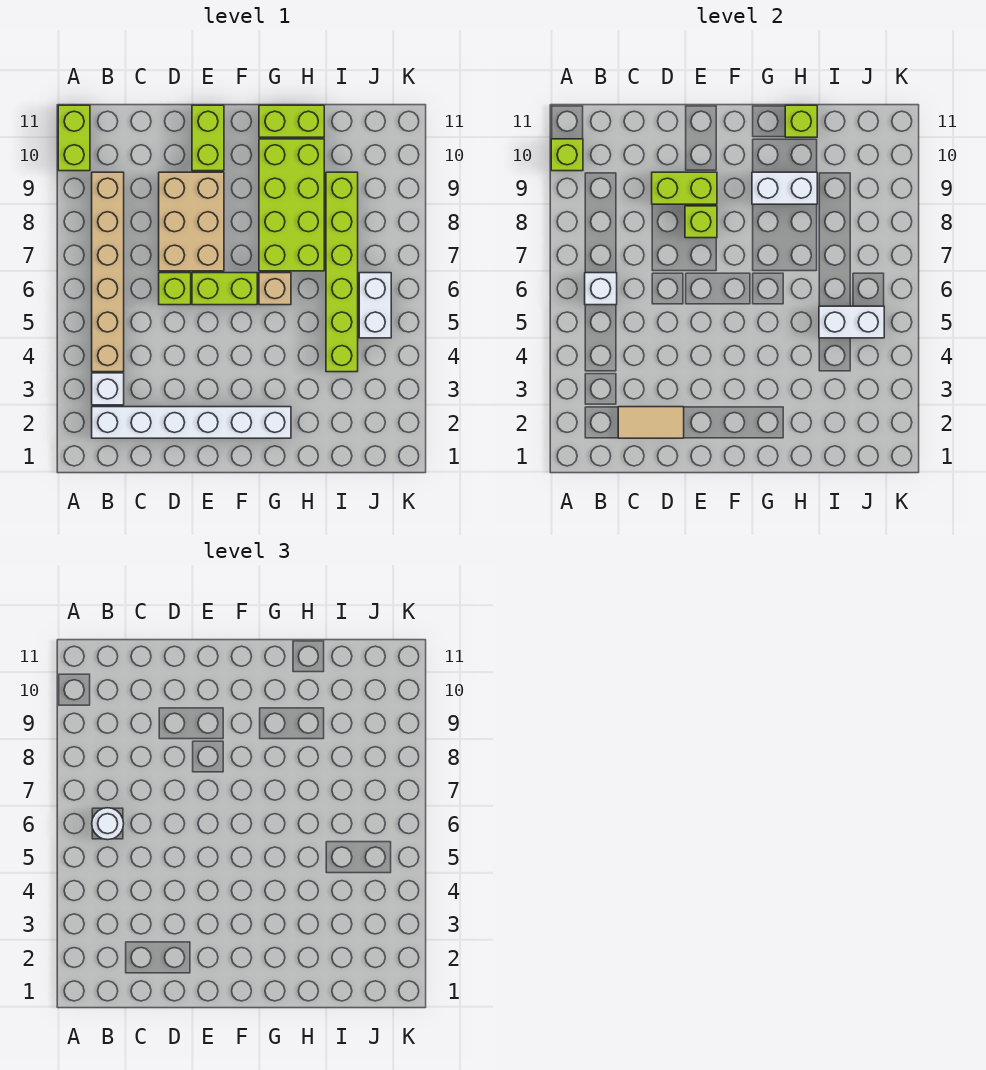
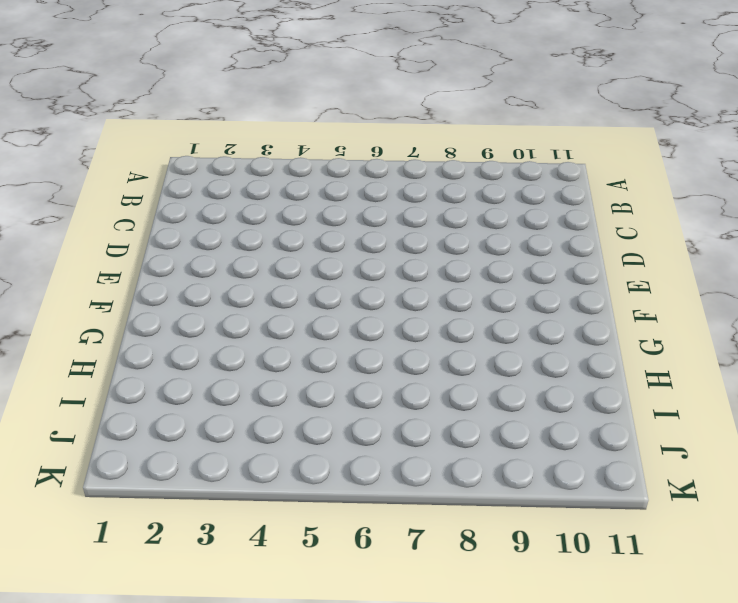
none -> lime 1x2 brick [58,105,90,171]
none -> white 1x6 brick [92,407,291,438]
none -> white 1x1 brick [92,373,124,405]

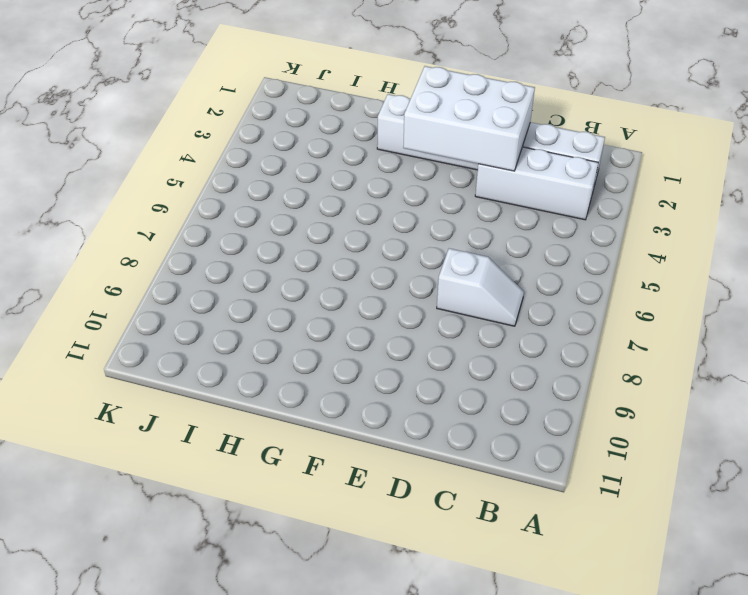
white 1x3 brick [475,147,598,220] -> white 1x1 brick [92,373,124,405]
white 1x2 slope [437,248,524,326] -> tan 2x3 brick [159,172,224,271]
white 2x3 brick [403,66,535,171] -> tan 1x2 tile [618,407,684,438]
none -> lime 1x2 brick [58,105,90,171]
none -> tan 1x6 brick [92,172,124,372]
none -> lime 1x1 brick [159,273,191,305]

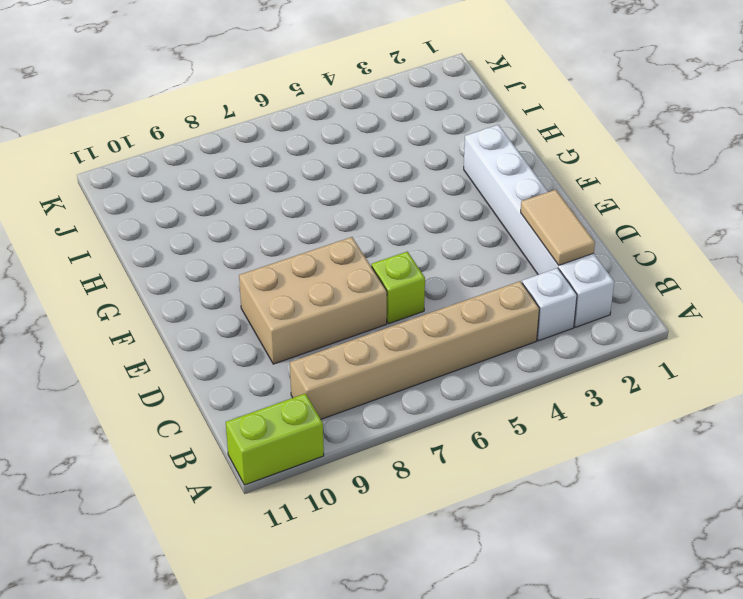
none -> lime 1x2 brick [192,273,257,305]
none -> lime 1x2 brick [192,105,224,171]
none -> tan 1x1 brick [259,273,291,305]

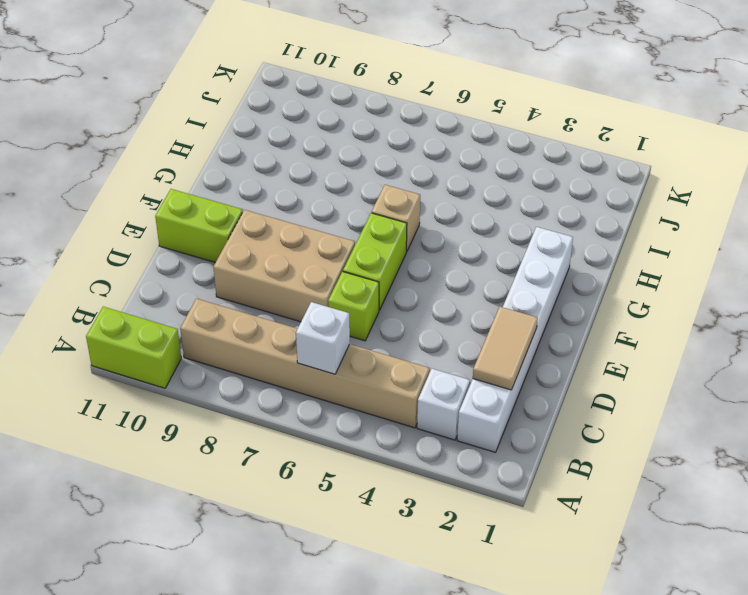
none -> lime 2x4 brick [259,139,324,271]
none -> lime 1x2 brick [259,105,324,137]
none -> lime 1x6 brick [326,172,358,372]

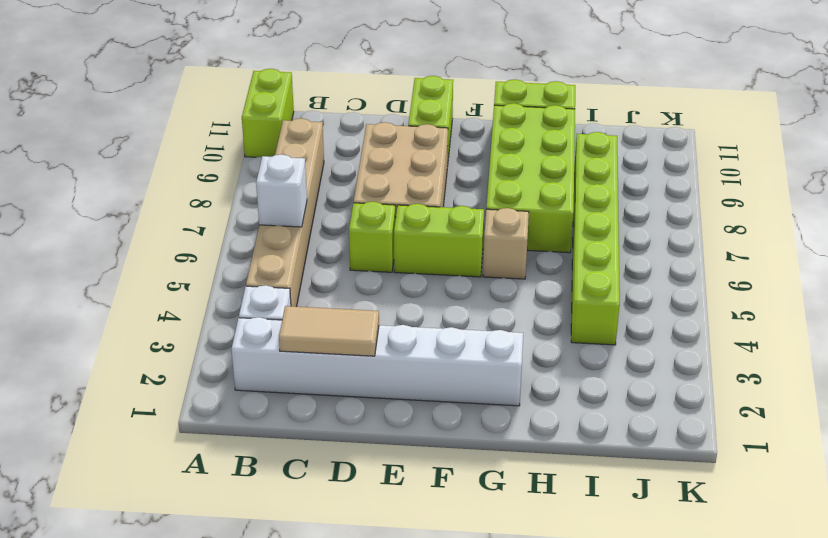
none -> white 1x2 brick [359,273,391,338]
none -> lime 1x1 brick [551,139,583,171]
none -> lime 1x2 brick [652,172,717,204]

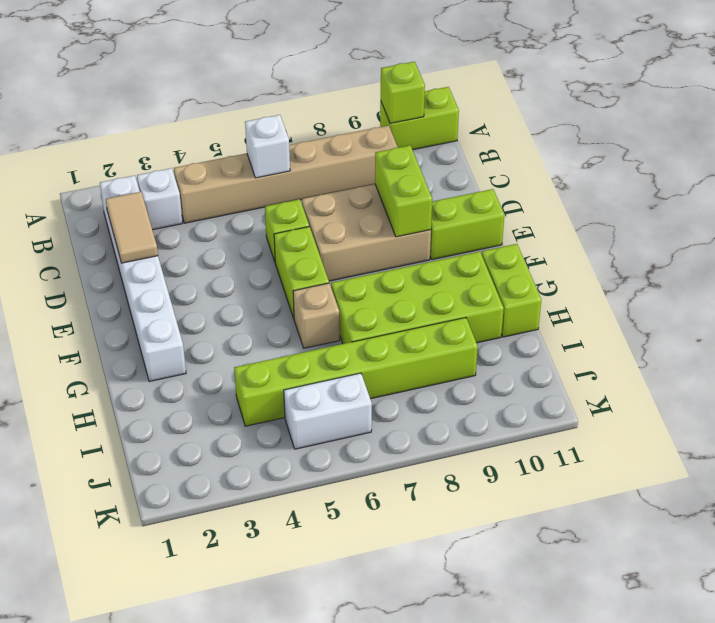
none -> lime 1x1 brick [685,206,717,238]
none -> white 1x2 brick [752,172,817,204]
none -> lime 1x1 brick [785,105,817,137]

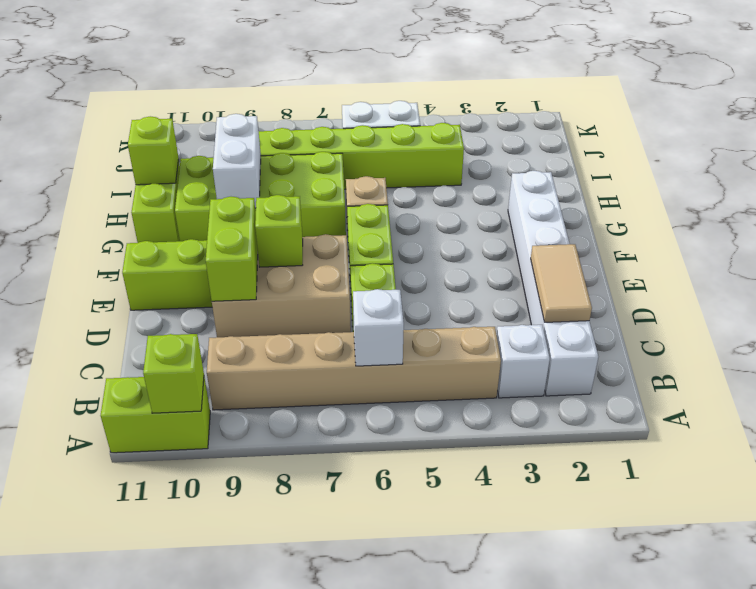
none -> white 1x2 brick [819,306,884,338]
none -> white 1x1 round brick [92,808,124,840]

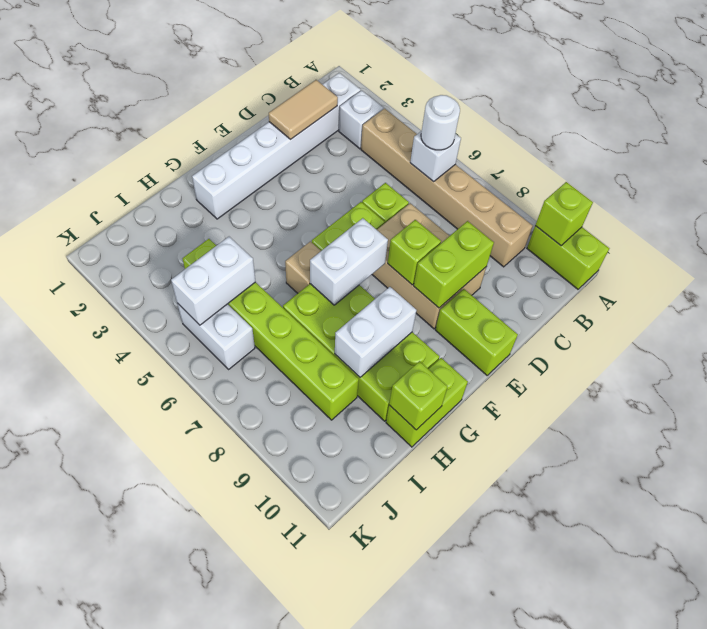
white 1x2 brick [310,218,388,305] -> none

